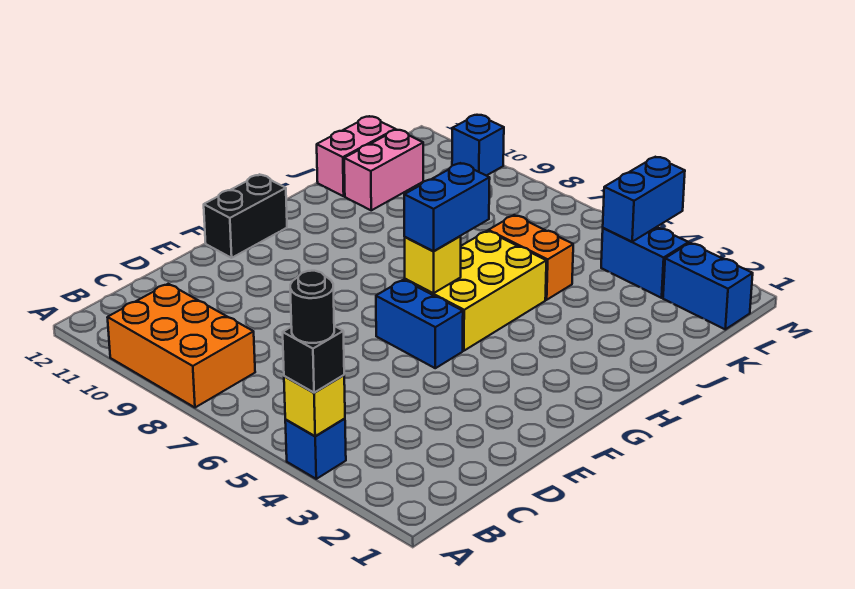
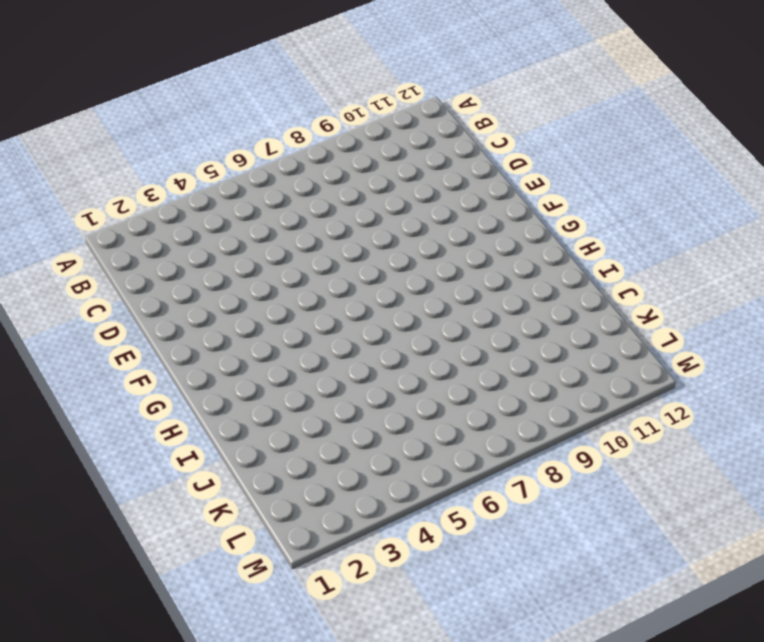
none -> blue 1x1 brick [285,418,346,479]
none -> orange 2x3 brick [107,284,255,408]
none -> blue 1x2 brick [376,280,463,368]

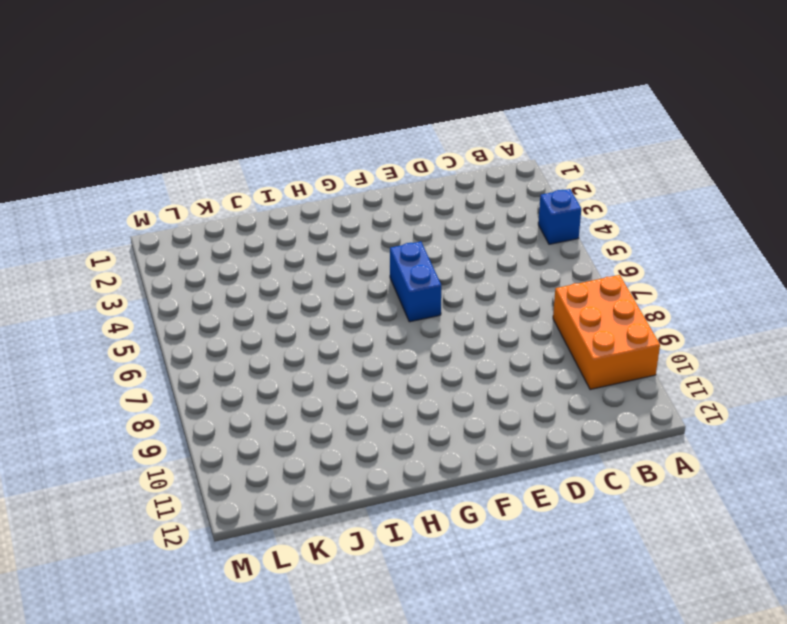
none -> black 1x2 brick [204,174,287,258]
none -> yellow 2x3 brick [405,231,546,351]
none -> orange 1x2 brick [488,215,573,300]

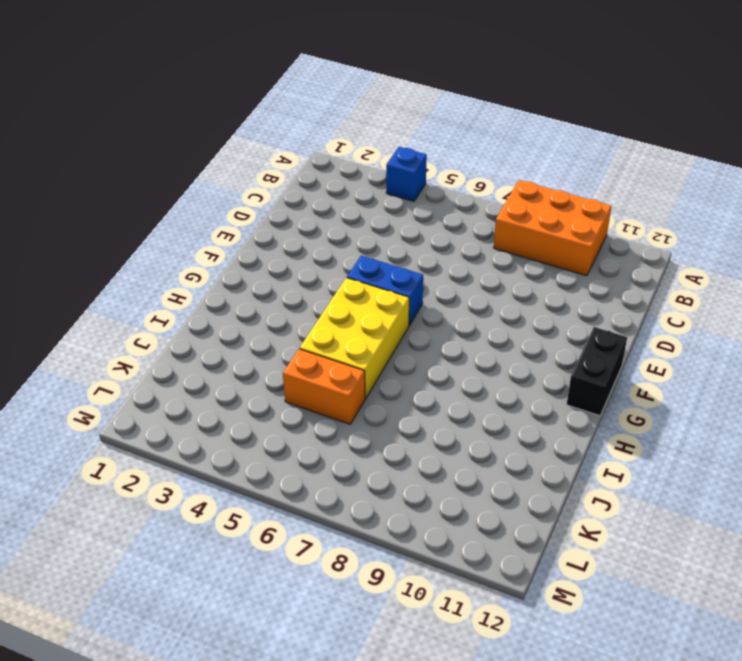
none -> pink 1x2 brick [344,130,423,210]
none -> pink 1x2 brick [317,116,395,196]
none -> blue 1x2 brick [663,243,753,329]

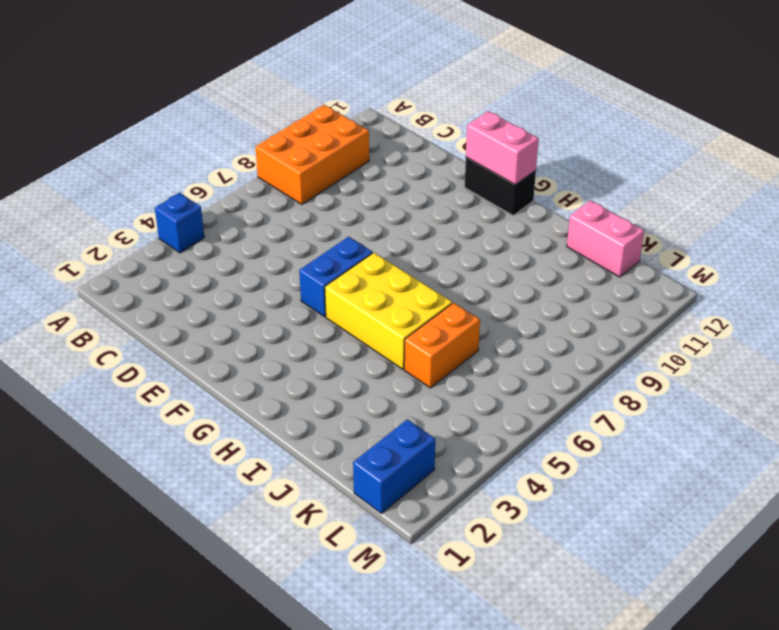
pink 1x2 brick [466,111,539,185] -> pink 1x2 brick moved to [344,130,423,210]
none -> blue 1x2 brick [601,227,688,298]
none -> blue 1x1 brick [452,115,504,176]
none -> yellow 1x1 brick [284,375,345,436]

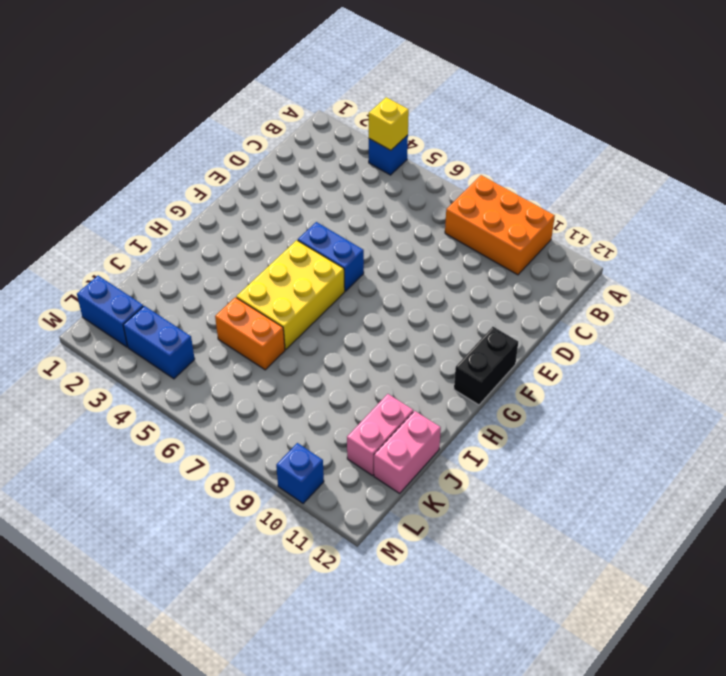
none -> yellow 1x1 brick [405,236,461,293]
none -> blue 1x2 brick [603,157,685,242]
none -> black 1x1 brick [283,326,344,393]

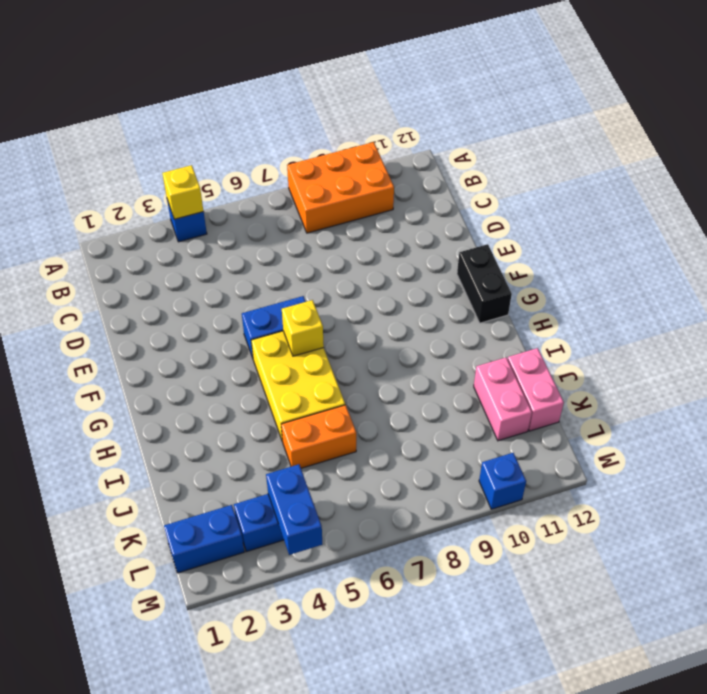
none -> black 1x1 brick [283,326,344,393]
none -> blue 1x2 brick [404,163,490,251]
none -> black 1x1 round brick [290,271,334,343]

